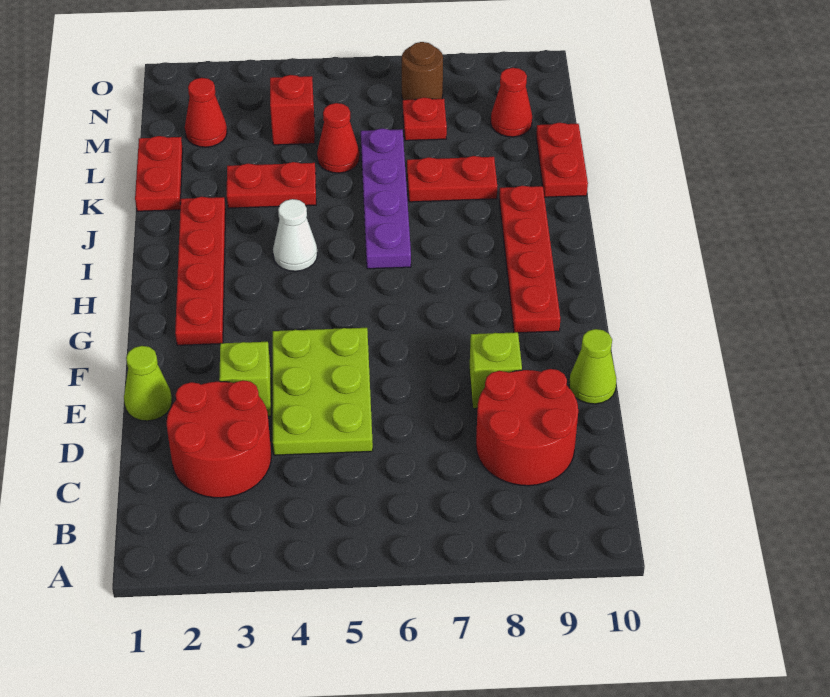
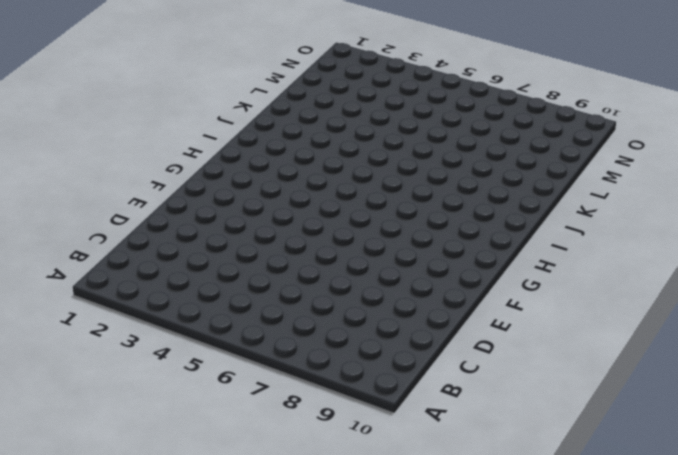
none -> red 2x2 round brick [167,380,271,498]
none -> red 2x2 round brick [476,369,578,486]
none -> lime 2x3 plate [273,328,373,455]

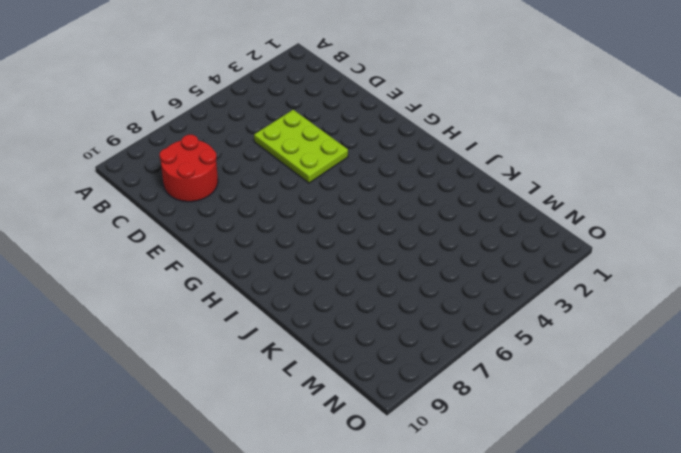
none -> red 2x2 round brick [167,380,271,498]
none -> lime 1x1 cone [124,346,172,421]
none -> lime 1x1 brick [219,342,271,416]

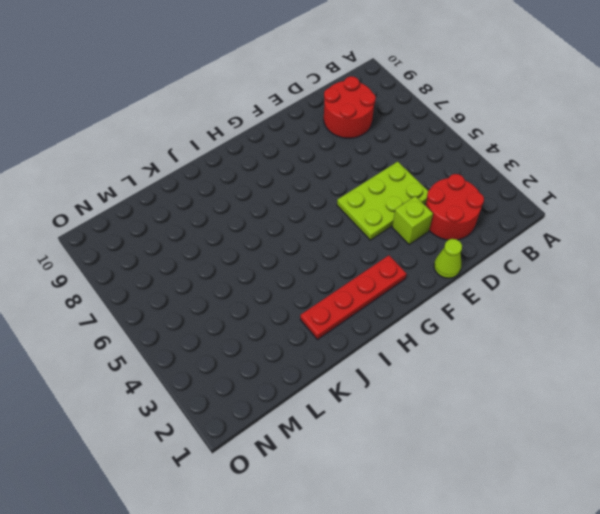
none -> lime 1x1 brick [469,332,522,409]
none -> lime 1x1 cone [569,329,616,404]
none -> red 1x4 plate [499,186,560,333]

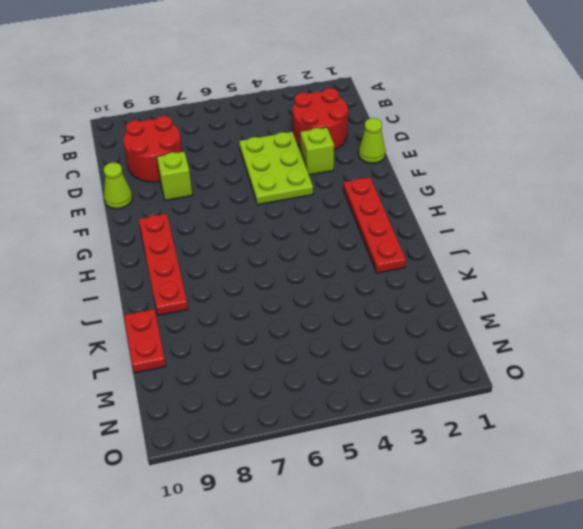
none -> white 1x1 cone [273,199,317,271]
none -> purple 1x4 plate [361,128,411,269]
none -> red 1x2 plate [135,136,183,211]

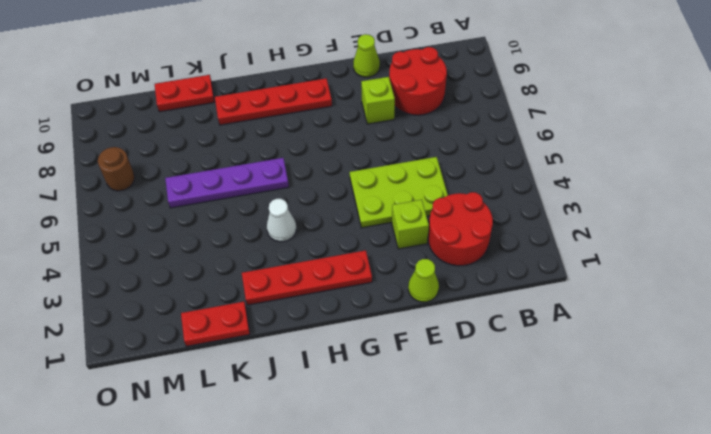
none -> red 1x2 plate [227,162,316,208]
none -> red 1x2 plate [407,156,497,202]
none -> red 1x1 cone [317,103,359,173]

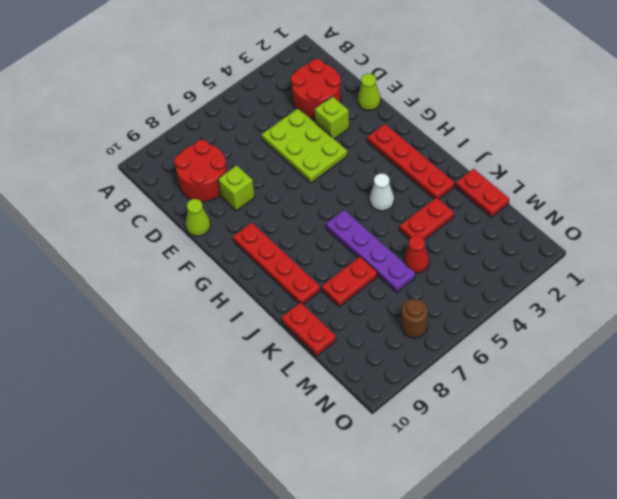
none -> red 1x1 cone [185,78,227,147]
none -> red 1x1 brick [270,75,315,145]
none -> red 1x1 plate [403,97,447,141]

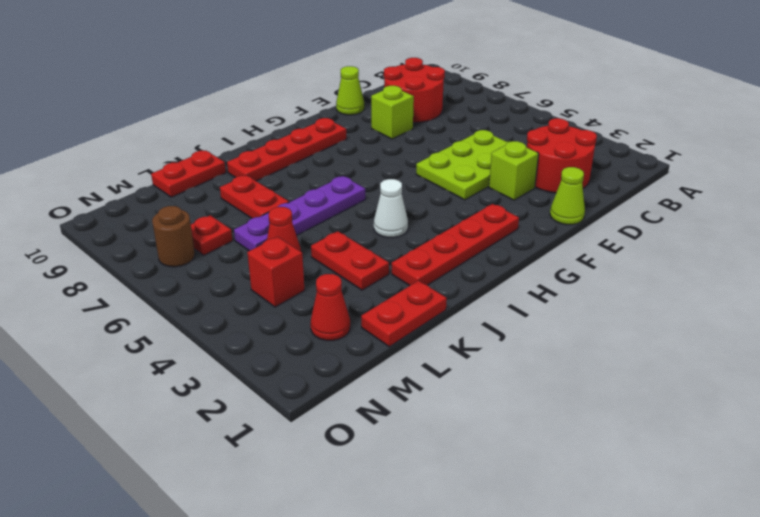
none -> red 1x1 cone [491,68,532,137]

